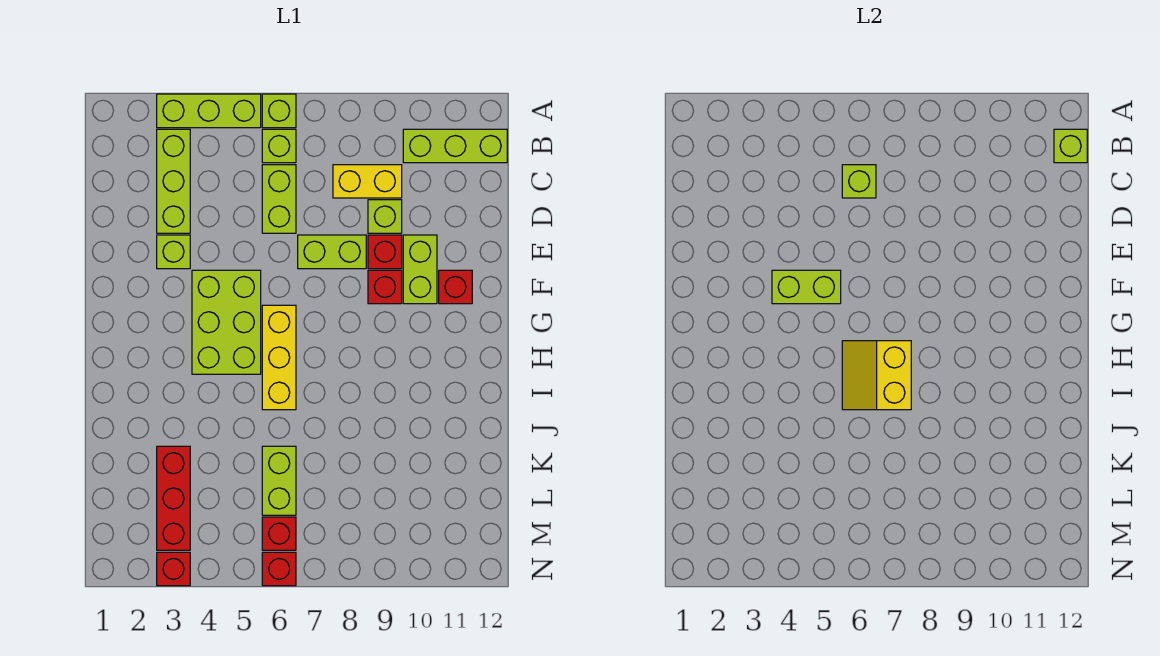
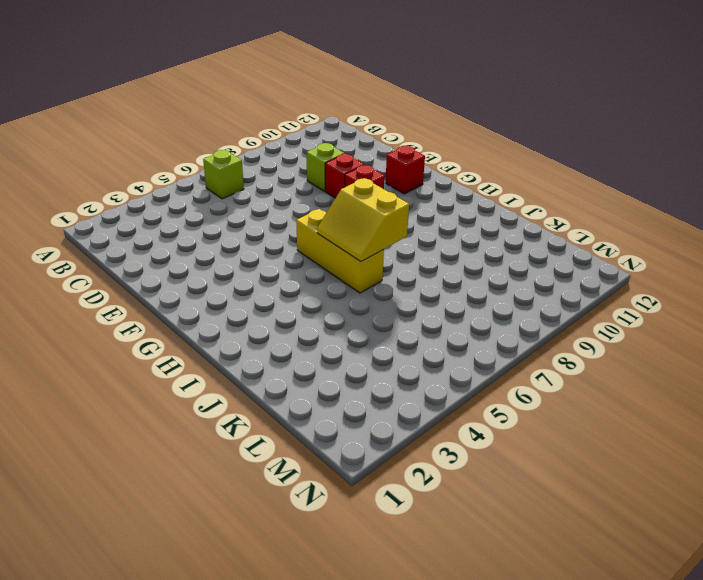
none -> lime 1x3 brick [157,94,261,128]
none -> lime 1x1 brick [262,94,296,128]
none -> lime 1x3 brick [157,129,190,233]

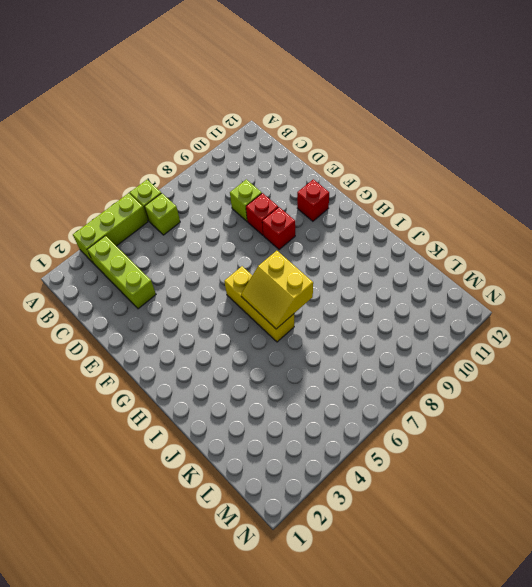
none -> lime 1x3 brick [403,129,507,163]
none -> lime 1x2 brick [262,165,296,233]
none -> yellow 1x2 brick [333,165,402,198]

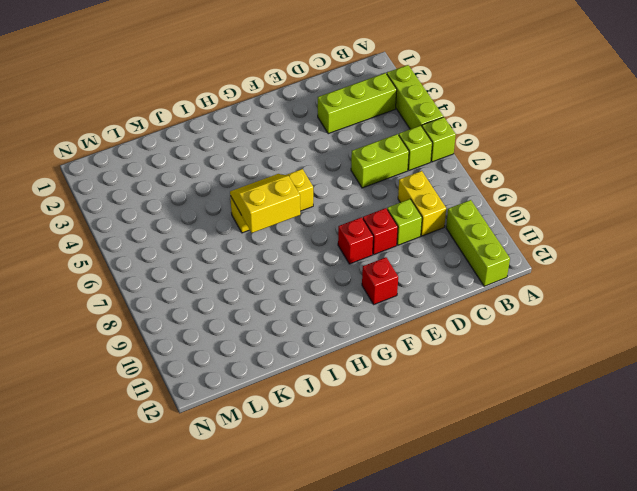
none -> lime 1x1 brick [157,235,190,269]
none -> lime 1x2 brick [298,235,366,269]
none -> lime 1x2 brick [403,235,437,304]

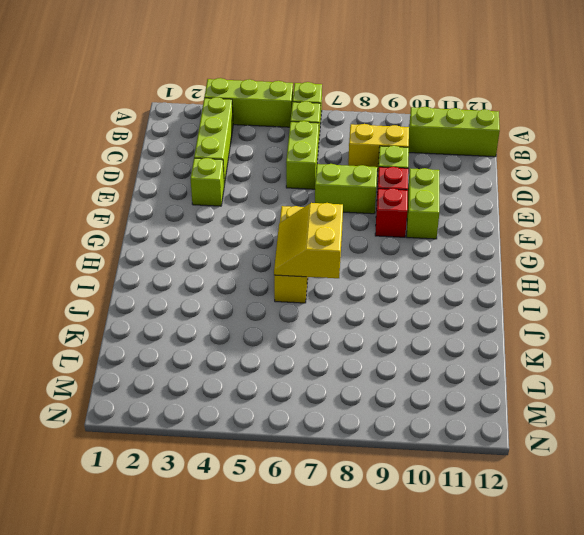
none -> lime 2x3 brick [192,270,261,374]
none -> red 1x1 brick [439,270,472,304]
none -> red 1x3 brick [157,446,190,550]

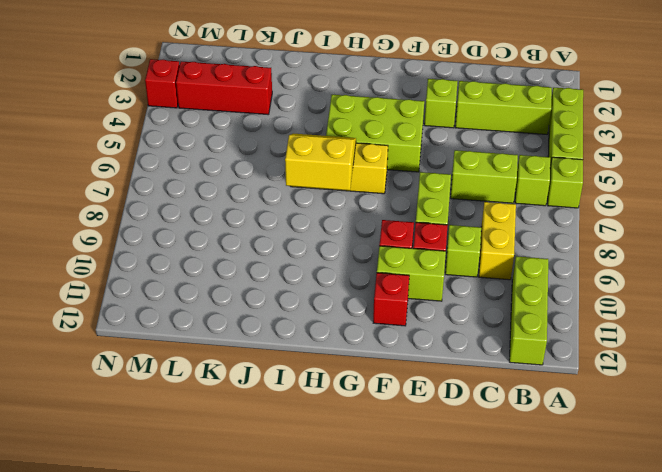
none -> lime 1x2 brick [262,446,296,515]
none -> red 1x1 brick [262,517,296,550]
none -> red 1x1 brick [262,552,296,586]

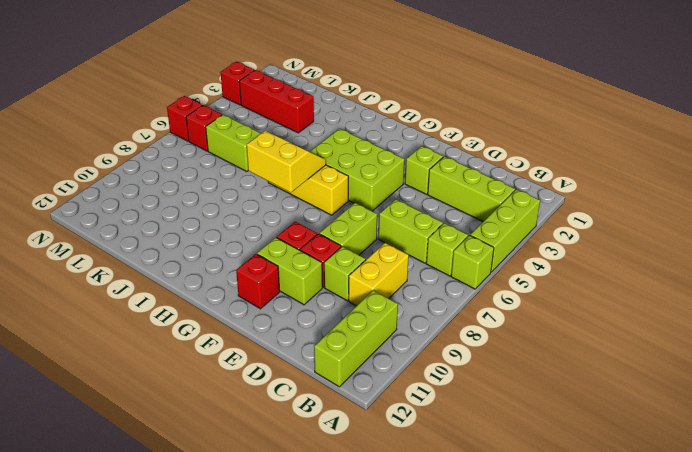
none -> lime 1x1 brick [1054,129,1087,163]
none -> lime 1x1 brick [842,165,876,198]
none -> lime 1x2 brick [772,270,841,304]

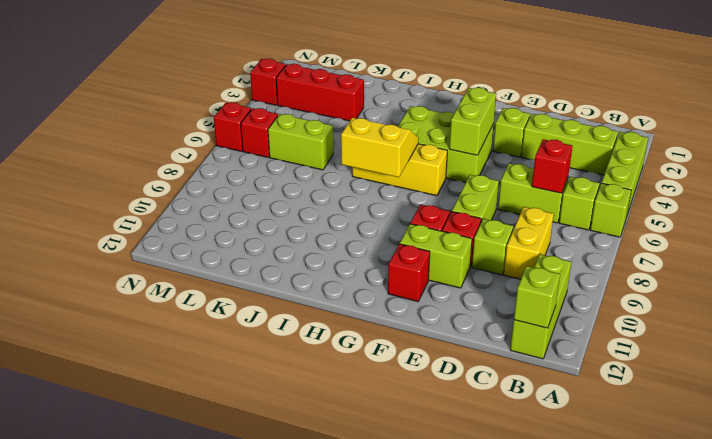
red 1x1 brick [532,139,572,193] -> lime 1x1 brick [842,165,876,198]

